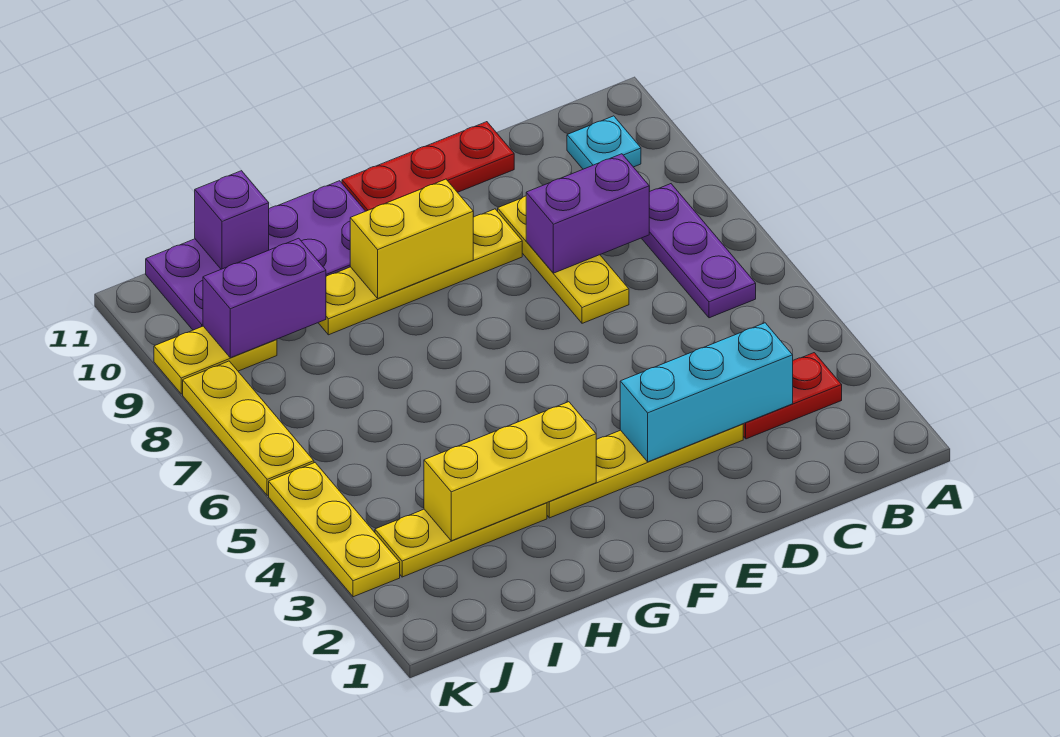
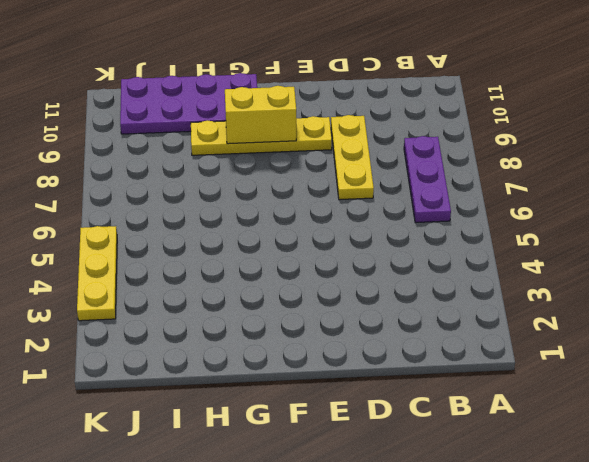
none -> red 1x2 plate [743,353,842,439]
none -> cyan 1x1 plate [567,116,641,169]
none -> yellow 1x4 plate [547,424,743,518]

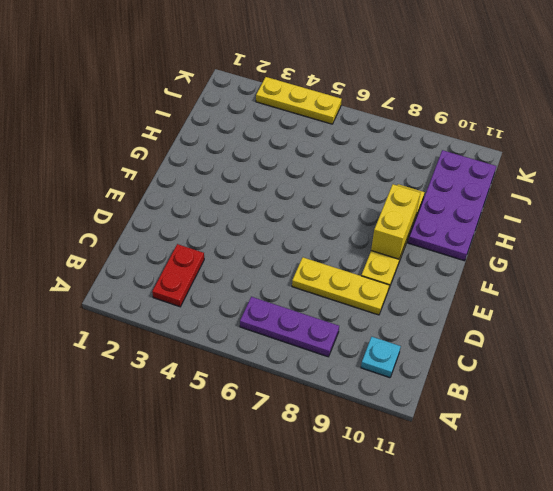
none -> yellow 1x4 plate [547,424,743,518]
none -> red 1x3 plate [342,122,514,211]
none -> yellow 1x3 plate [375,503,547,577]

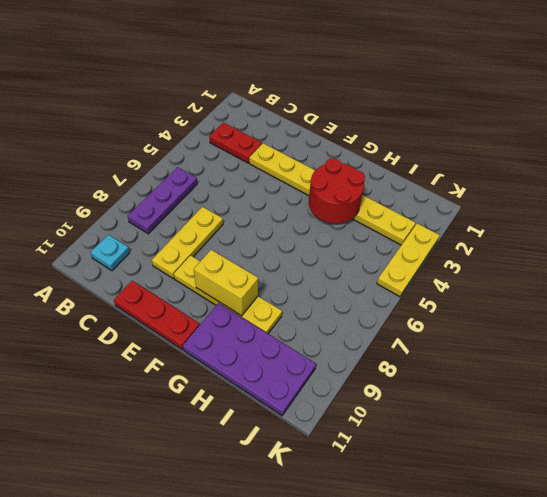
red 2x2 round brick [309,158,365,224] -> yellow 1x3 brick [424,402,596,541]
none -> yellow 1x2 plate [154,326,277,394]
none -> yellow 1x3 plate [183,361,314,495]
none -> cyan 1x3 brick [620,323,793,462]

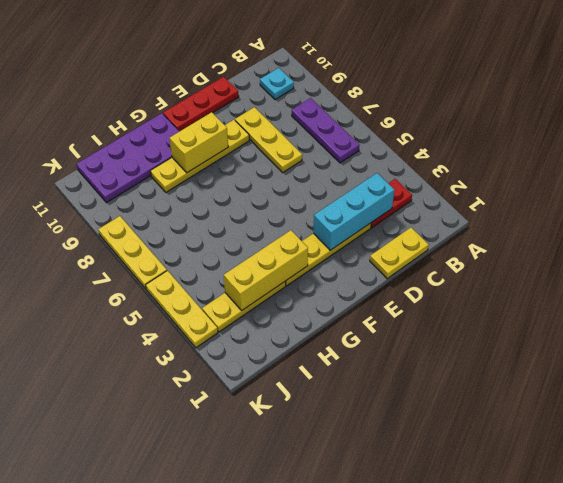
yellow 1x2 plate [370,228,429,279] -> yellow 1x2 plate moved to [154,326,277,394]
none -> purple 1x2 brick [526,154,649,273]
none -> purple 1x2 brick [203,238,326,358]
none -> purple 1x1 brick [195,171,269,269]

